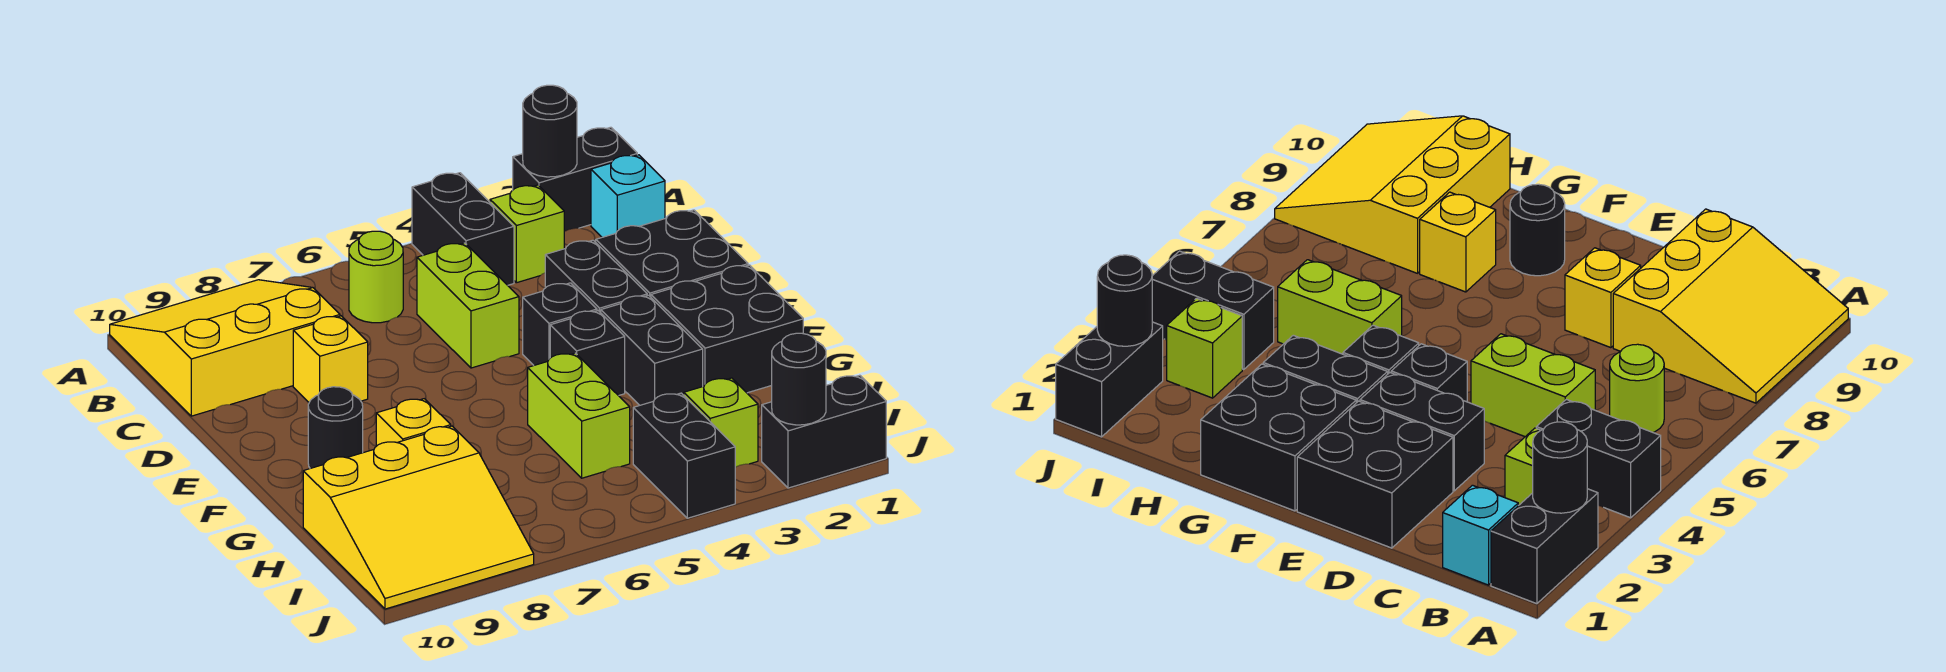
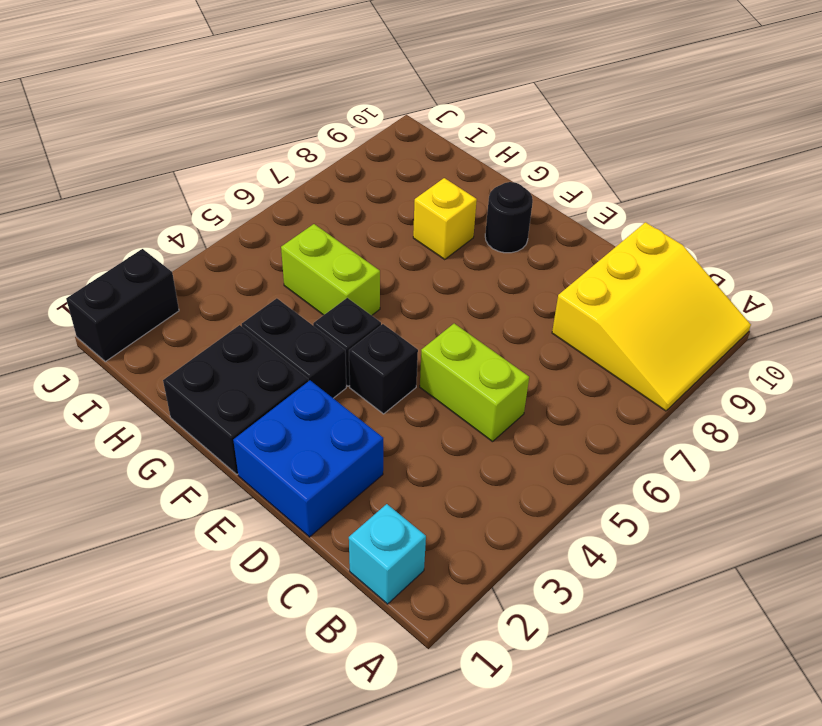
blue 2x2 brick [233,381,383,537] -> black 2x2 brick [596,210,748,297]
none -> black 1x2 brick [513,127,637,232]
none -> black 1x2 brick [412,173,514,285]
none -> lime 1x1 brick [490,185,564,283]

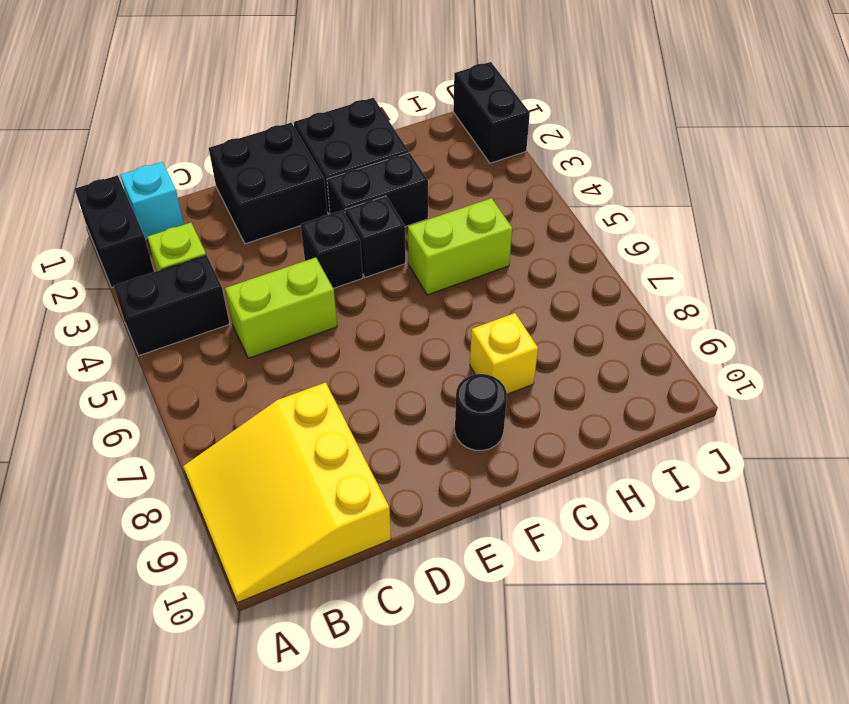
none -> lime 1x1 round brick [349,231,403,323]
none -> black 1x2 brick [545,240,647,313]
none -> yellow 1x1 brick [293,316,368,402]

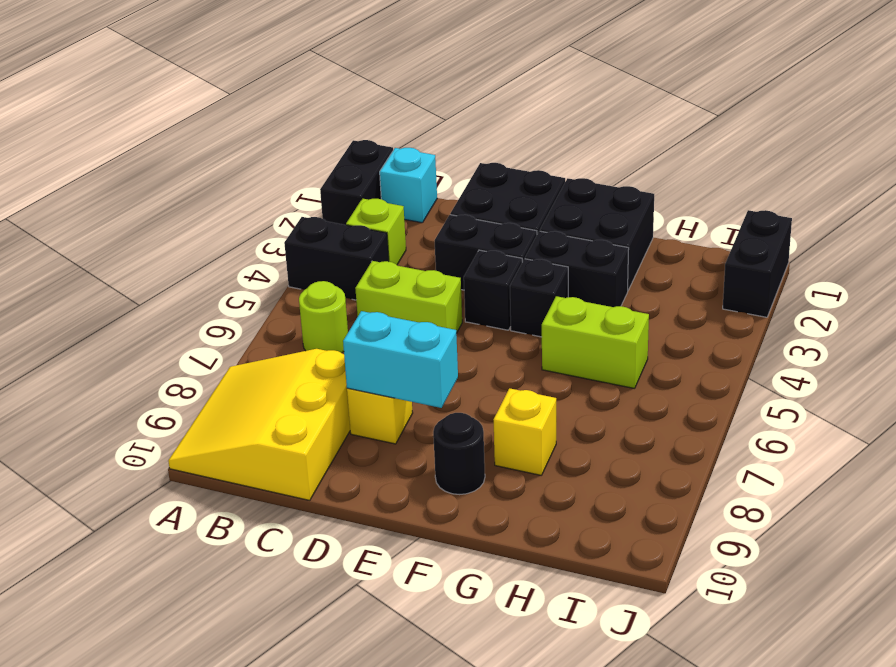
cyan 1x2 brick [343,311,458,408] -> none
none -> yellow 3x3 slope [303,426,534,609]
none -> lime 1x1 brick [684,378,758,467]
none -> black 1x2 brick [633,393,735,518]

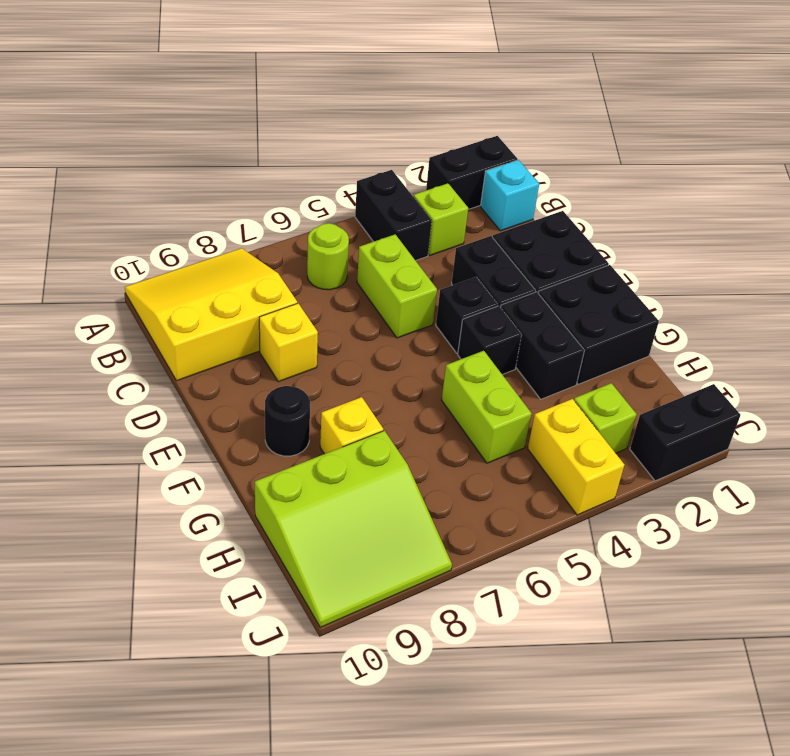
lime 3x3 slope [255,431,452,627] -> yellow 3x3 slope [303,426,534,609]
yellow 1x2 brick [528,399,624,515] -> black 1x2 brick [633,393,735,518]
none -> black 1x1 round brick [523,85,577,177]
none -> black 1x1 round brick [772,333,826,425]

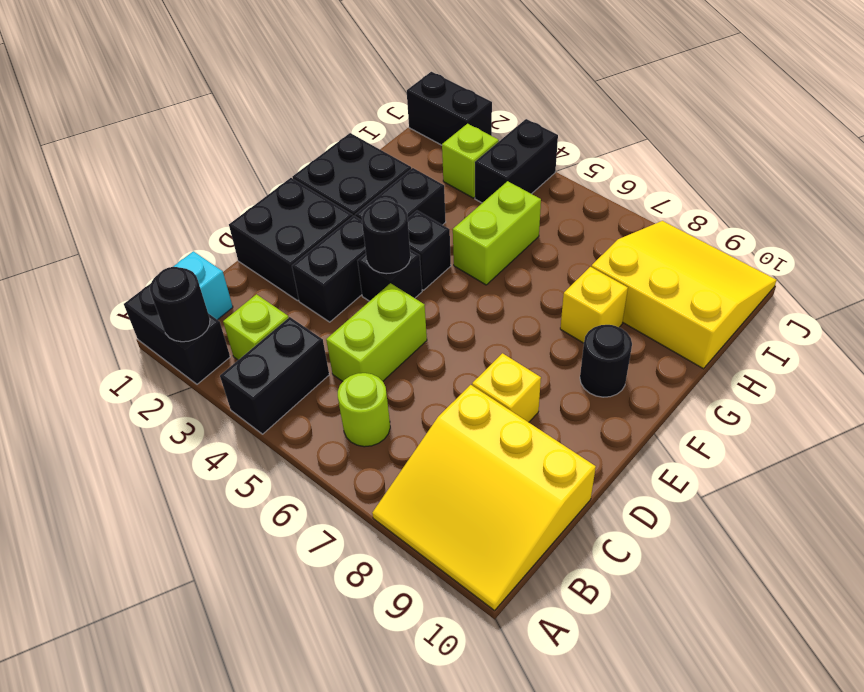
black 1x1 round brick [362,200,411,274] -> black 1x1 round brick moved to [772,333,826,425]

